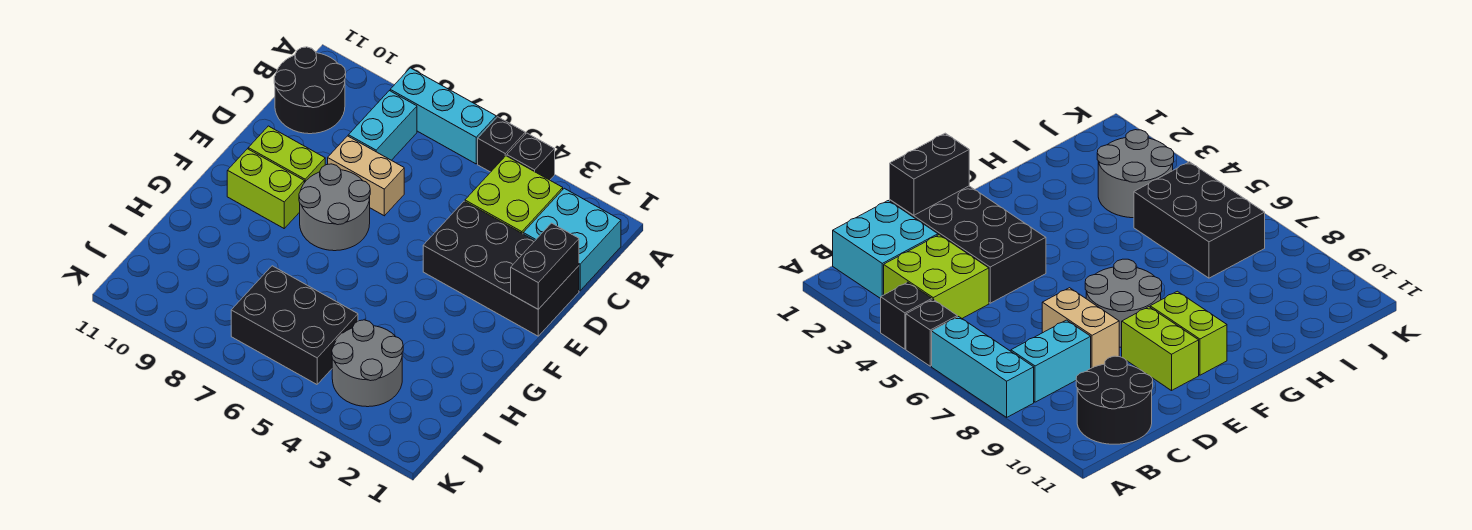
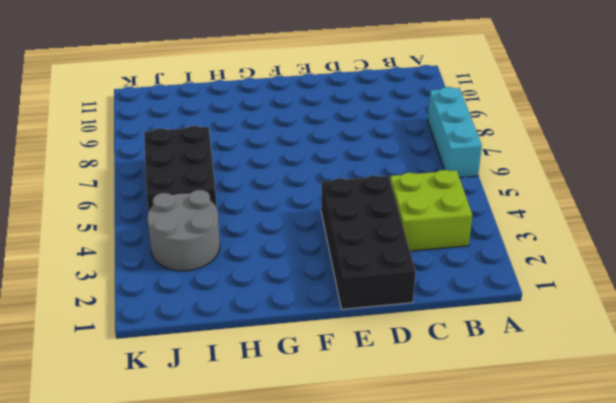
none -> black 1x1 brick [507,133,555,180]
none -> black 1x1 brick [478,117,525,172]
none -> cyan 2x2 brick [523,188,621,291]

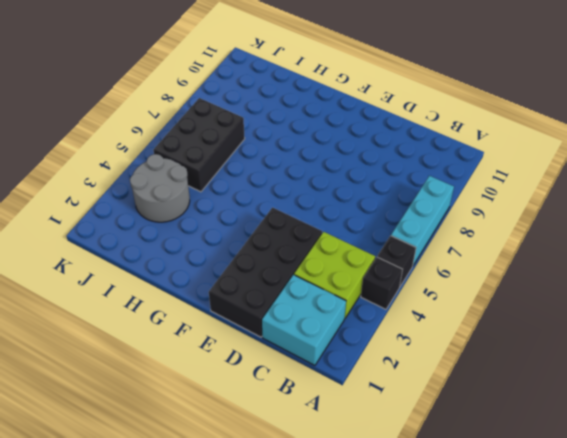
none -> cyan 1x2 brick [348,91,417,160]
none -> black 2x2 round brick [274,47,346,134]
none -> tan 1x2 brick [328,136,404,216]

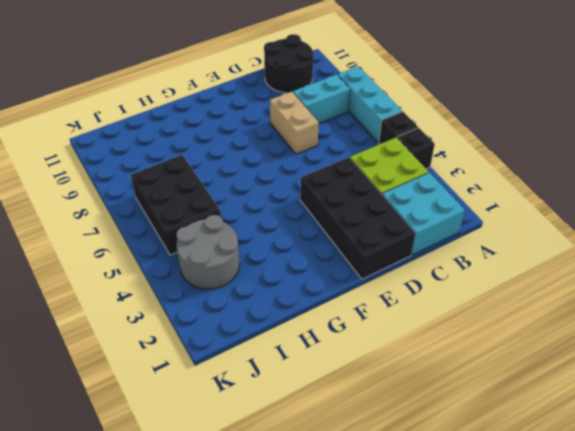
none -> grey 2x2 round brick [299,164,370,251]
none -> lime 1x2 brick [248,126,325,183]
none -> lime 1x2 brick [227,149,304,228]

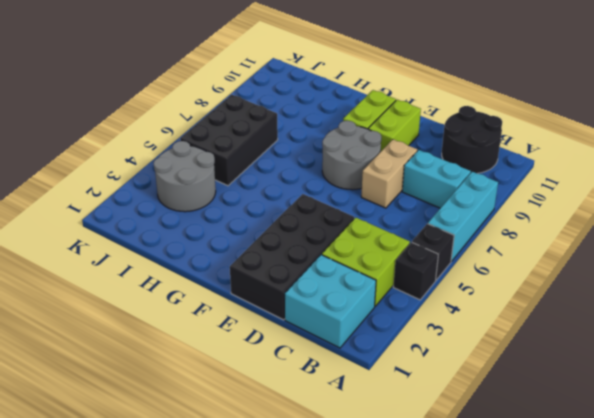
none -> black 1x2 brick [511,223,579,309]

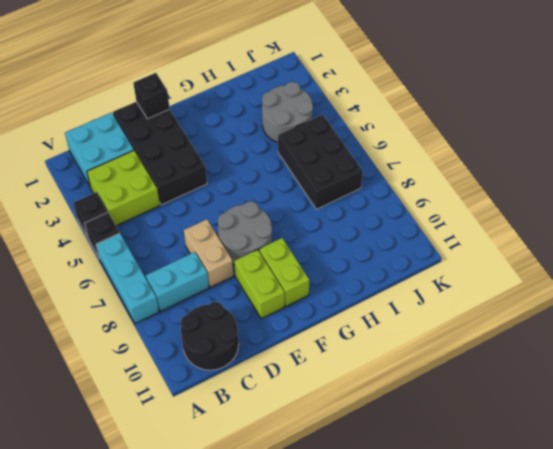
black 1x1 brick [133,73,170,119] -> black 1x2 brick [511,223,579,309]

